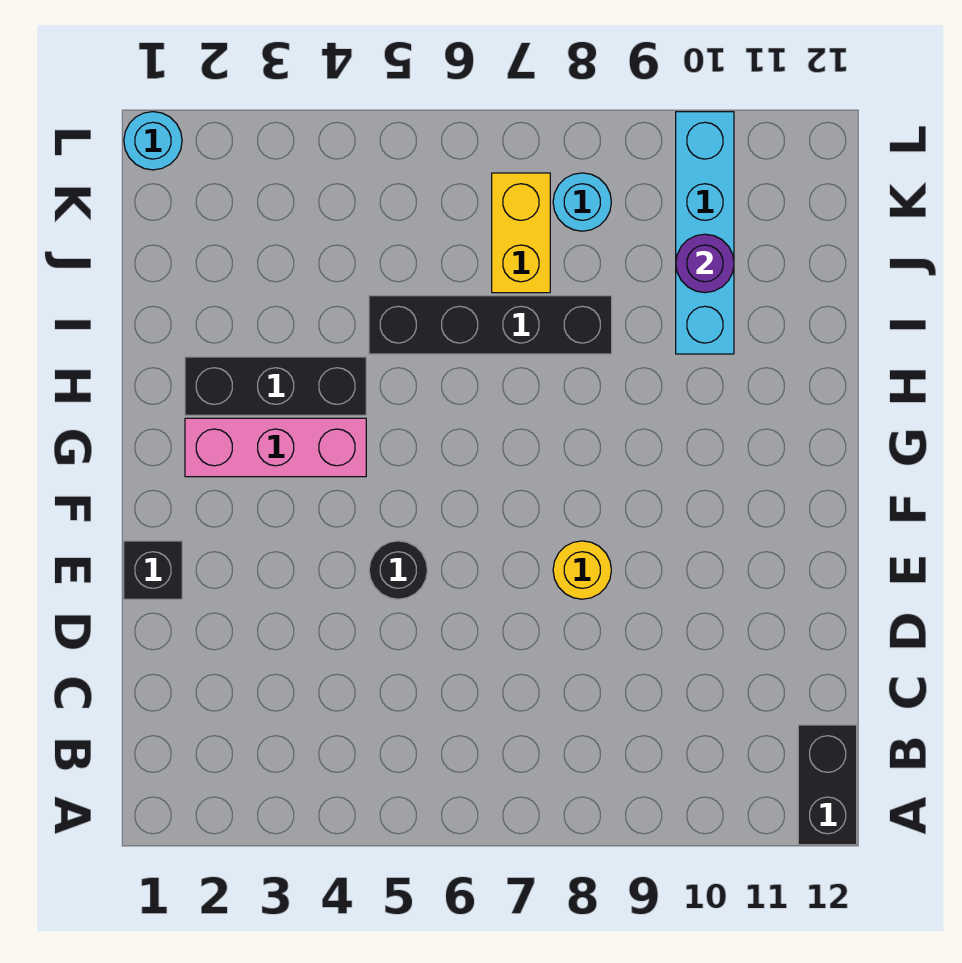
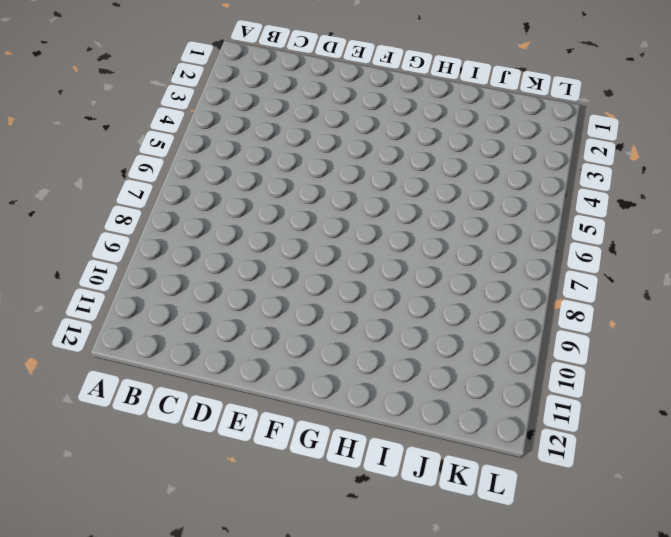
none -> black 1x2 brick [798,725,857,845]
none -> black 1x1 brick [124,541,182,599]
none -> black 1x1 round brick [369,541,427,599]

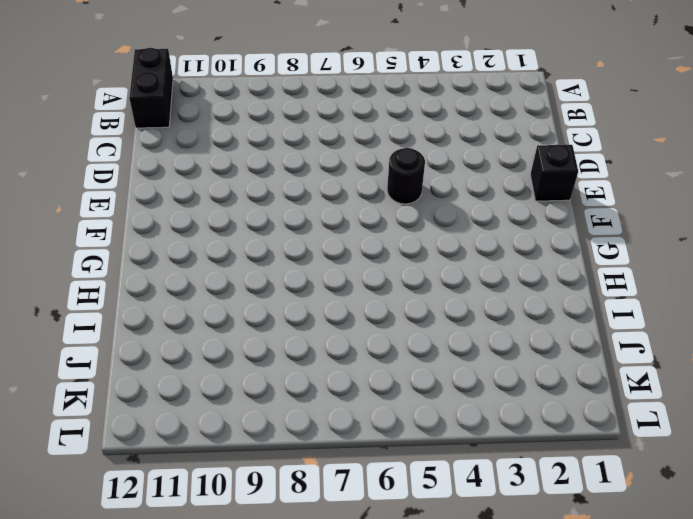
none -> yellow 1x1 round brick [553,541,611,599]
none -> pink 1x3 brick [185,418,366,477]
none -> black 1x3 brick [185,357,366,415]

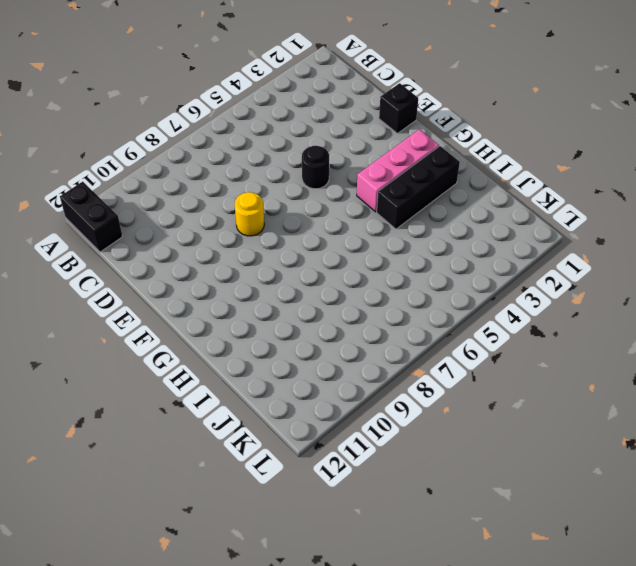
none -> black 1x4 brick [369,296,612,354]
none -> cyan 1x4 brick [676,112,734,354]
none -> yellow 1x2 brick [492,173,550,293]

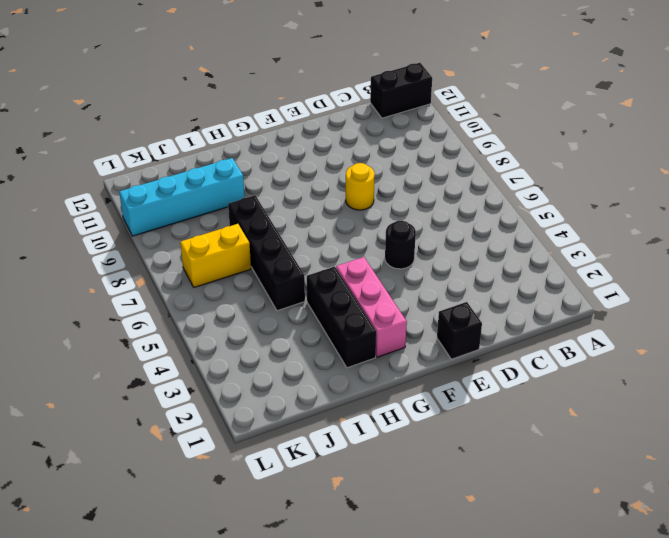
none -> cyan 1x1 round brick [553,173,611,231]
none -> cyan 1x1 round brick [124,112,182,170]
none -> purple 1x1 round brick [676,234,734,293]

